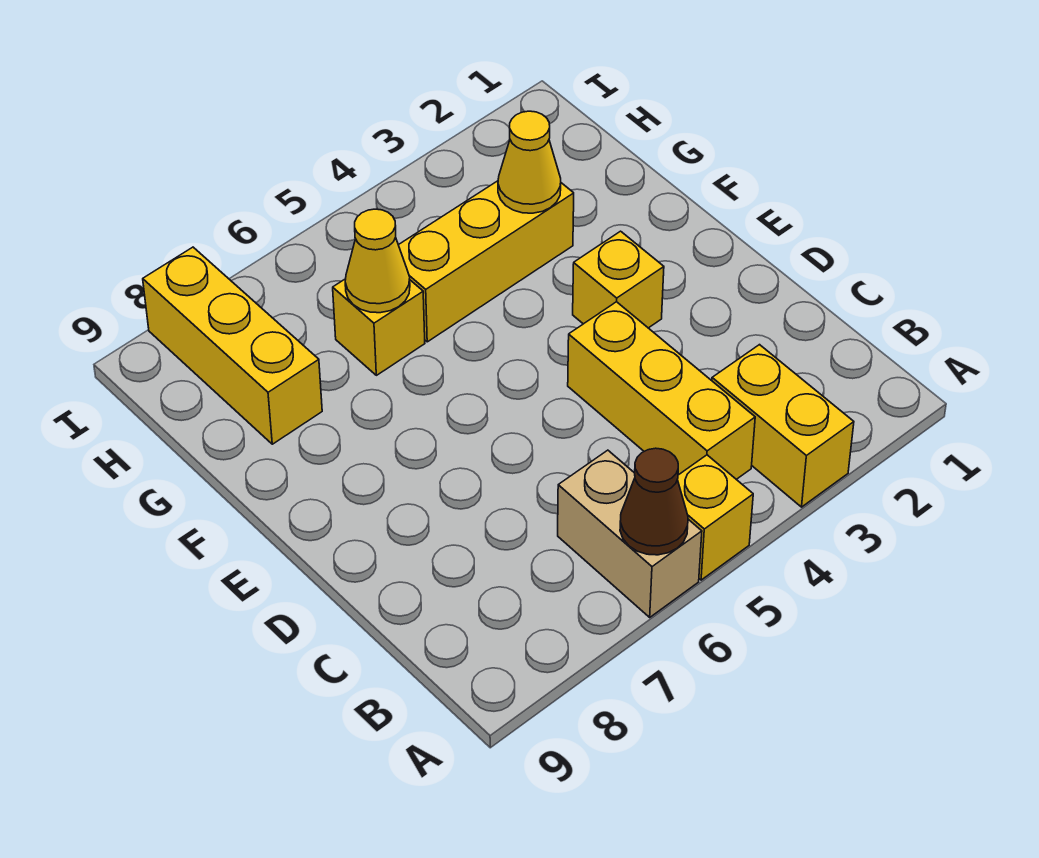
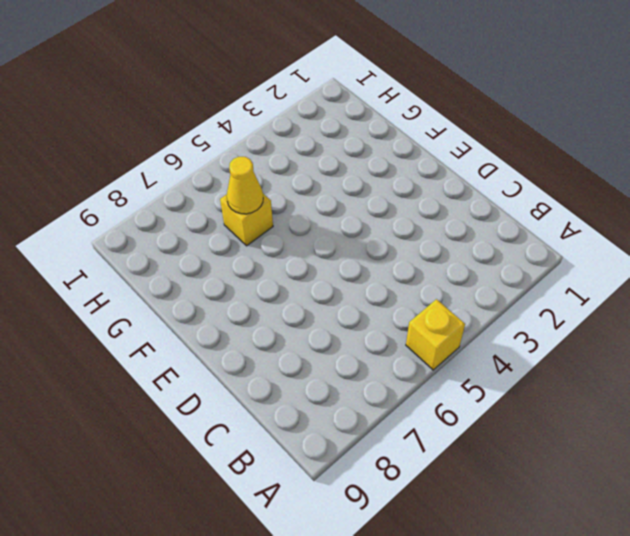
none -> yellow 1x2 brick [712,345,854,507]
none -> tan 1x2 brick [558,450,702,617]

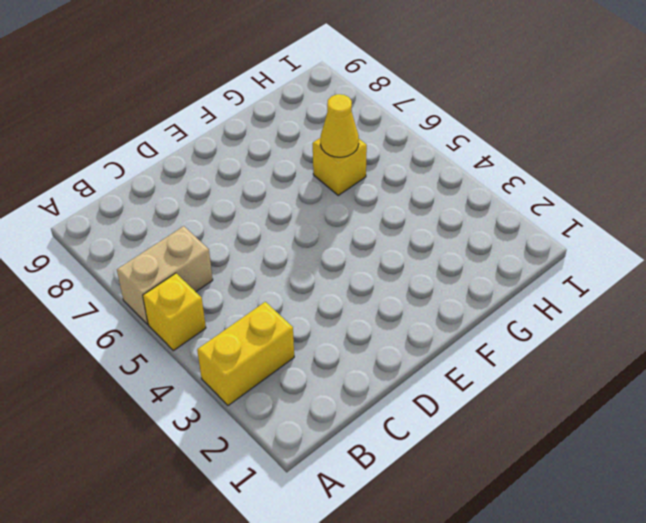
none -> yellow 1x3 brick [568,302,755,479]
none -> yellow 1x1 brick [573,231,664,328]

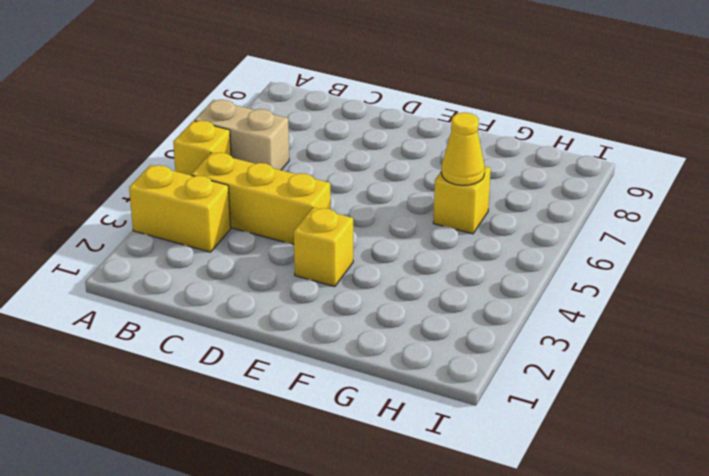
none -> yellow 1x3 brick [399,181,574,342]
none -> yellow 1x3 brick [143,247,322,444]

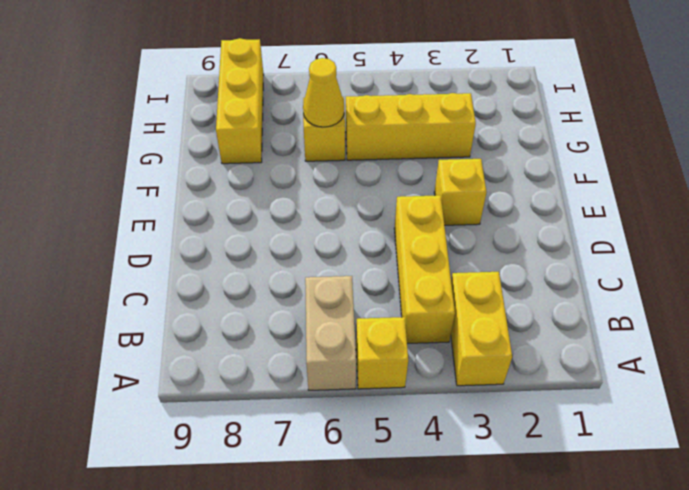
none -> brown 1x1 cone [620,448,688,555]
none -> yellow 1x1 cone [498,111,561,213]

